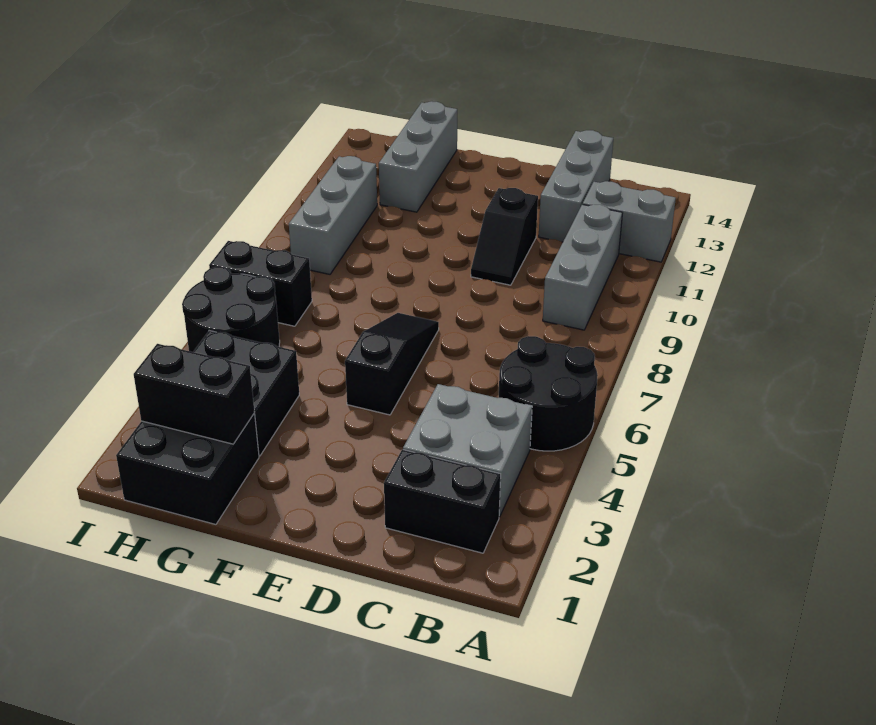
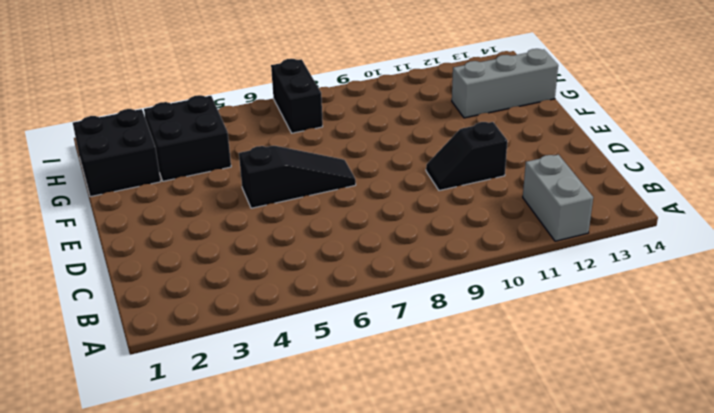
none -> black 2x2 round brick [499,336,598,451]
none -> black 1x2 brick [384,449,501,553]
none -> grey 2x2 brick [403,384,532,517]

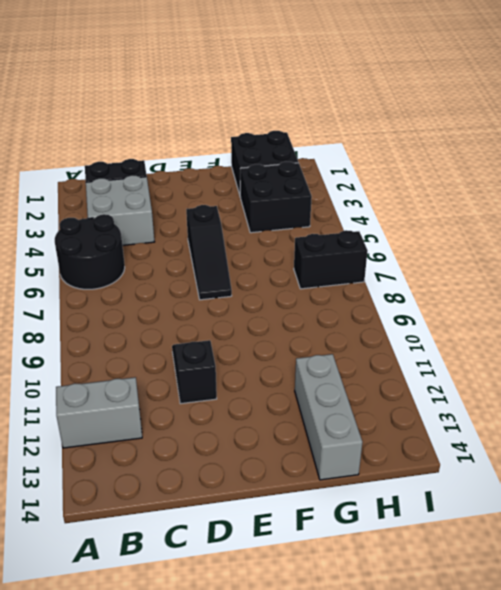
none -> grey 1x3 brick [543,204,622,330]
none -> grey 1x3 brick [539,130,613,242]
none -> black 2x2 round brick [182,267,280,352]

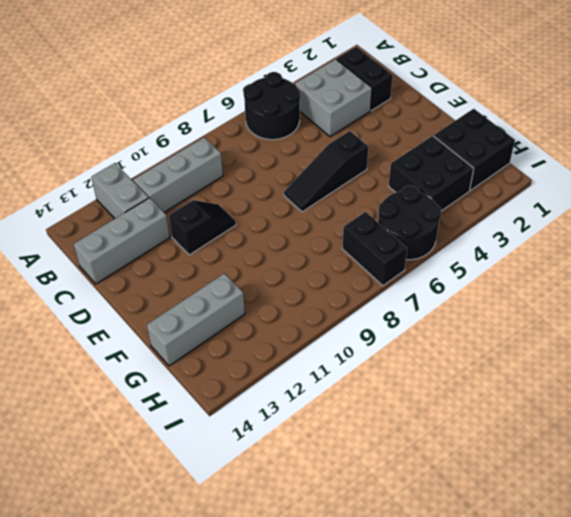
none -> grey 1x3 brick [289,156,377,274]
none -> black 1x2 brick [134,344,255,444]

